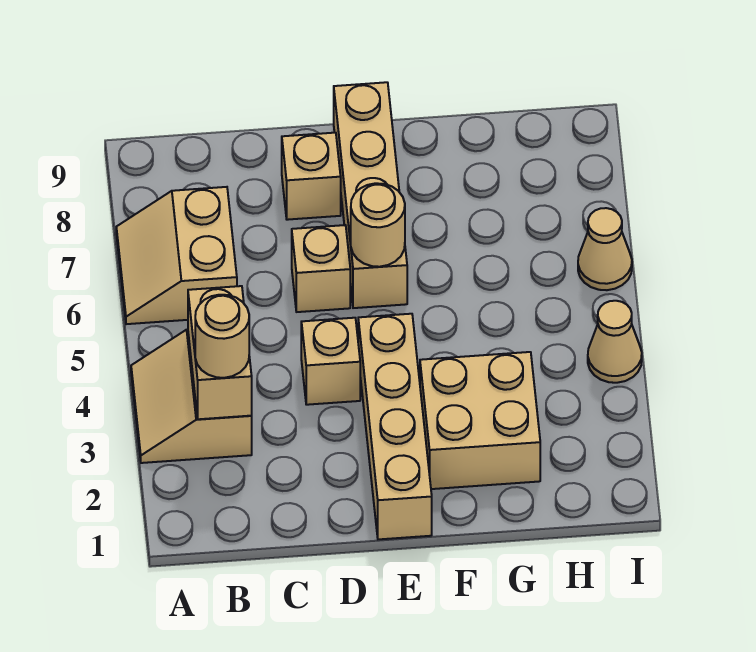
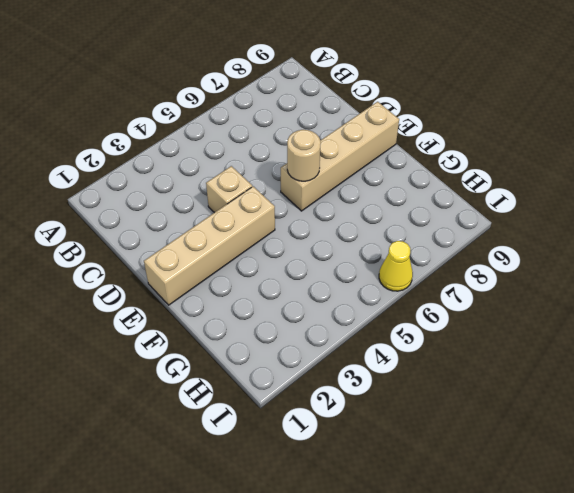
yellow 1x1 cone [379,241,413,291] -> tan 1x1 cone [578,208,632,290]
none -> tan 2x2 slope [131,329,252,463]
none -> tan 2x2 slope [116,187,237,324]
none -> tan 1x1 brick [292,225,350,312]

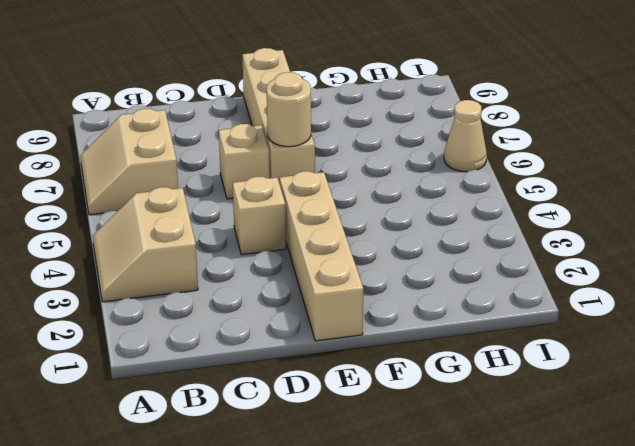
none -> tan 1x1 brick [282,133,341,220]
none -> tan 2x2 brick [420,352,540,489]
none -> tan 1x1 cone [588,301,642,383]

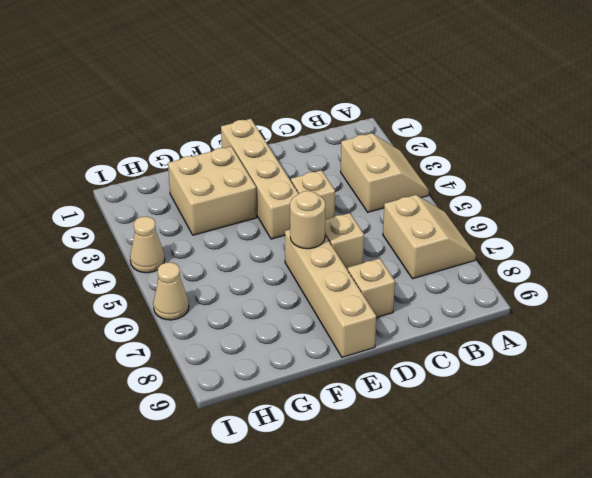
none -> tan 1x2 brick [188,286,252,419]
none -> tan 1x1 round brick [195,295,249,378]

